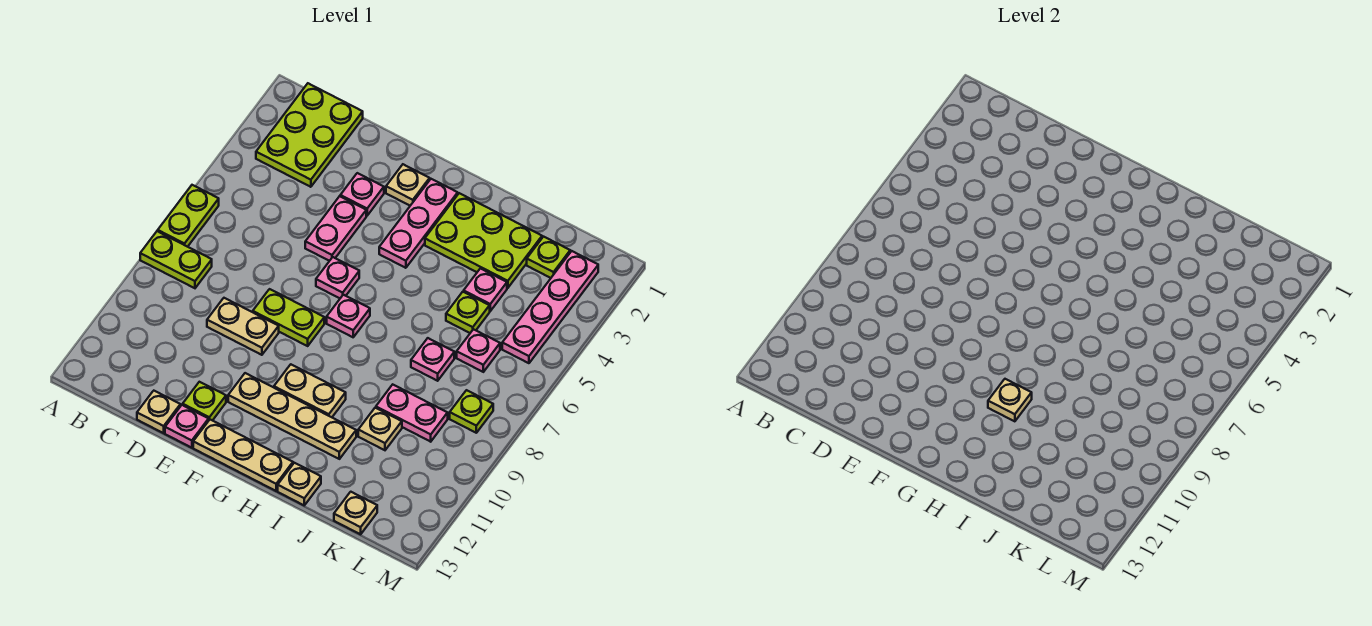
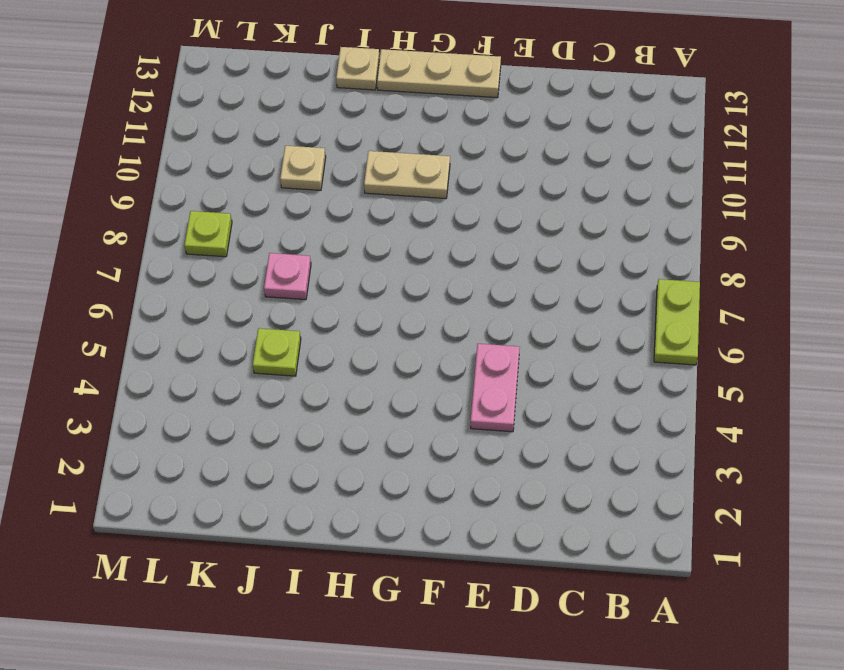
none -> lime 1x2 plate [140,231,212,288]
none -> lime 2x3 plate [256,83,363,187]
none -> tan 1x2 plate [207,298,279,355]
none -> tan 1x1 plate [137,391,180,433]

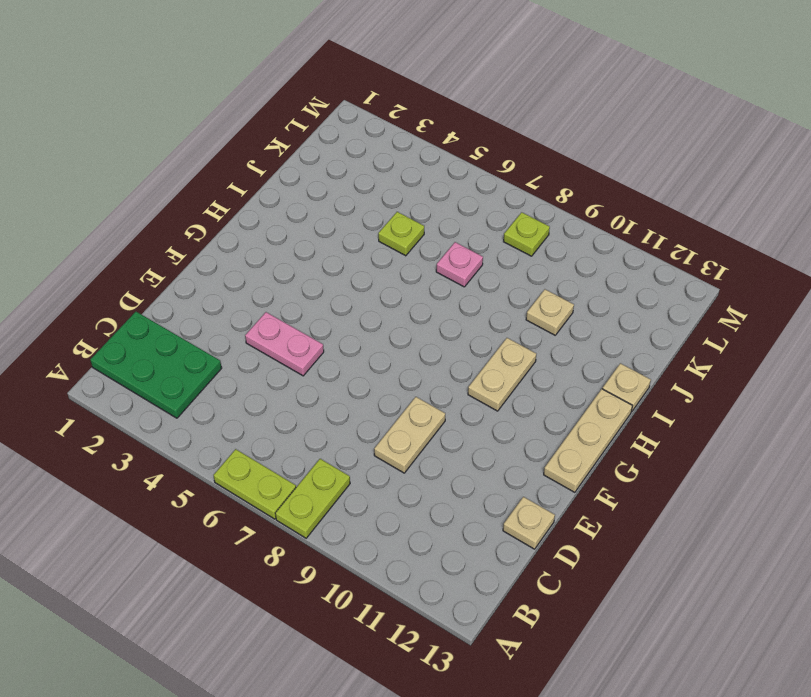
green 2x3 plate [90,312,222,418] -> lime 2x3 plate [256,83,363,187]
none -> pink 1x1 plate [340,173,384,216]
none -> lime 1x2 plate [253,289,324,346]
none -> lime 1x1 plate [183,382,226,420]
none -> pink 1x1 plate [165,405,209,448]

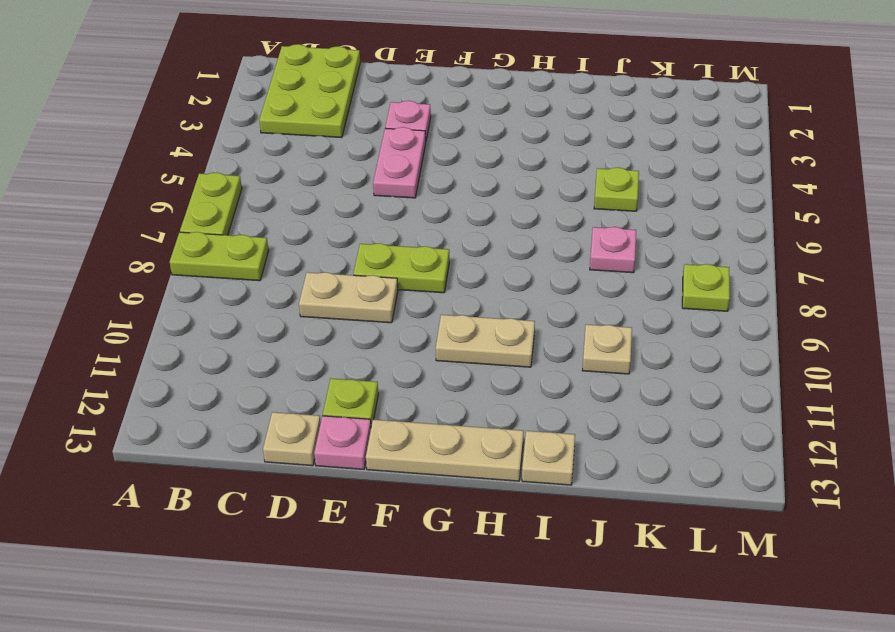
none -> tan 1x1 plate [386,164,430,206]
none -> pink 1x1 plate [316,257,359,298]
none -> tan 1x4 plate [228,373,356,459]
none -> pink 1x3 plate [379,179,458,268]

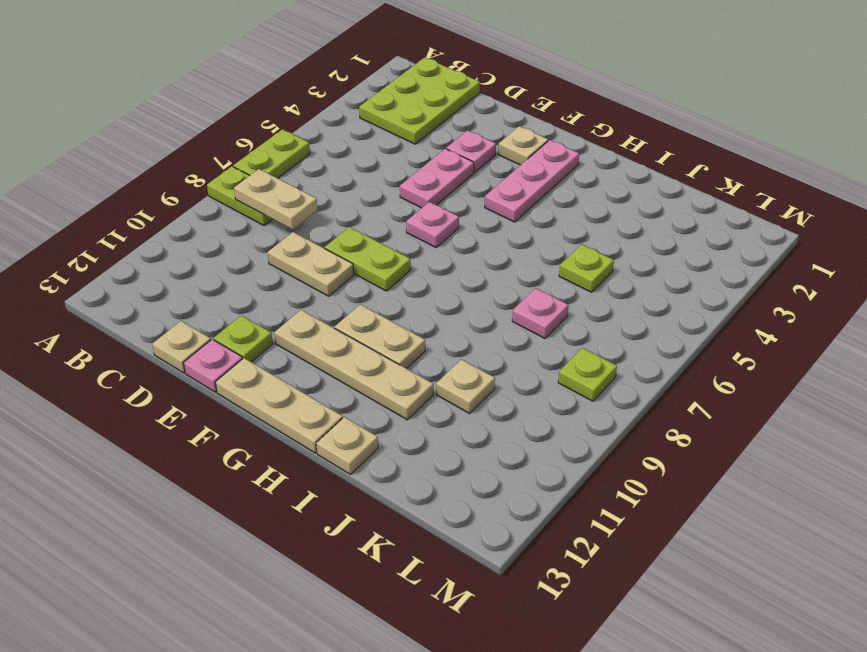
tan 1x2 plate [234,169,317,229] -> none
none -> pink 1x1 plate [327,295,370,337]
none -> lime 2x3 plate [425,193,542,288]
none -> pink 1x1 plate [464,268,507,311]
none -> pink 1x2 plate [376,385,448,442]

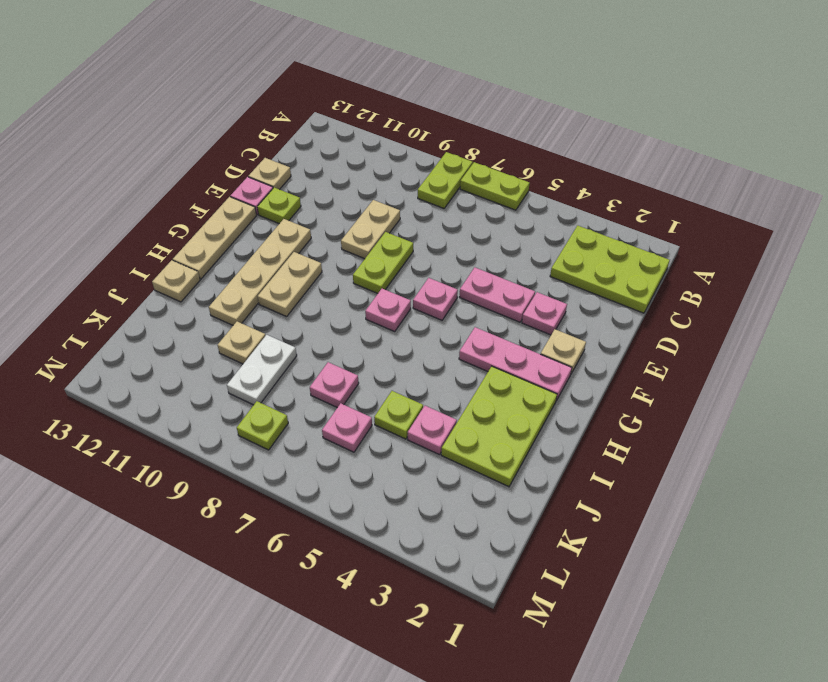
white 1x2 plate [227,335,297,405] -> pink 1x2 plate [376,385,448,442]
none -> lime 1x1 plate [527,237,570,278]
none -> tan 1x1 plate [334,492,377,534]
none -> pink 1x4 plate [502,251,598,363]
none -> tan 1x1 plate [988,379,1032,421]

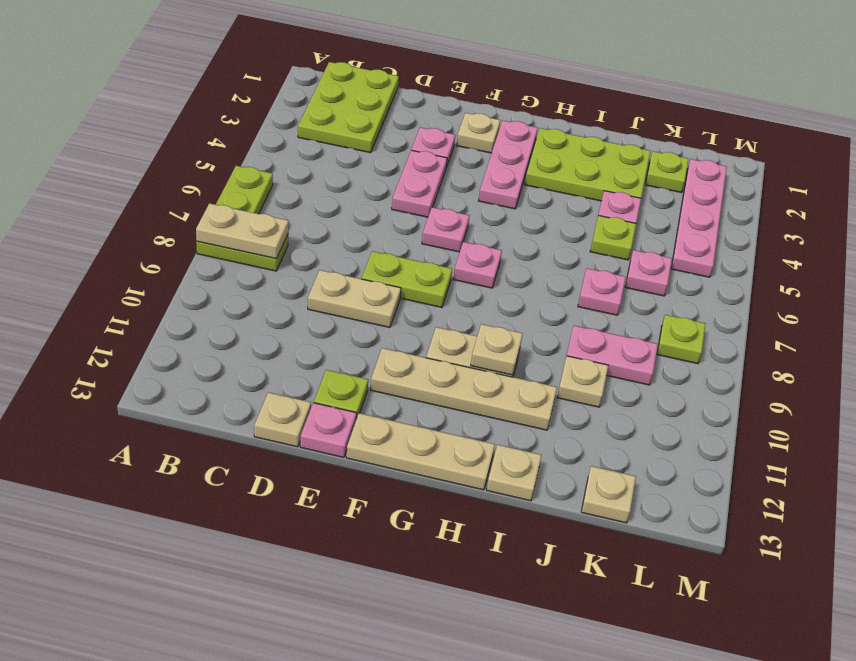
tan 1x2 plate [196,203,289,259] -> none

